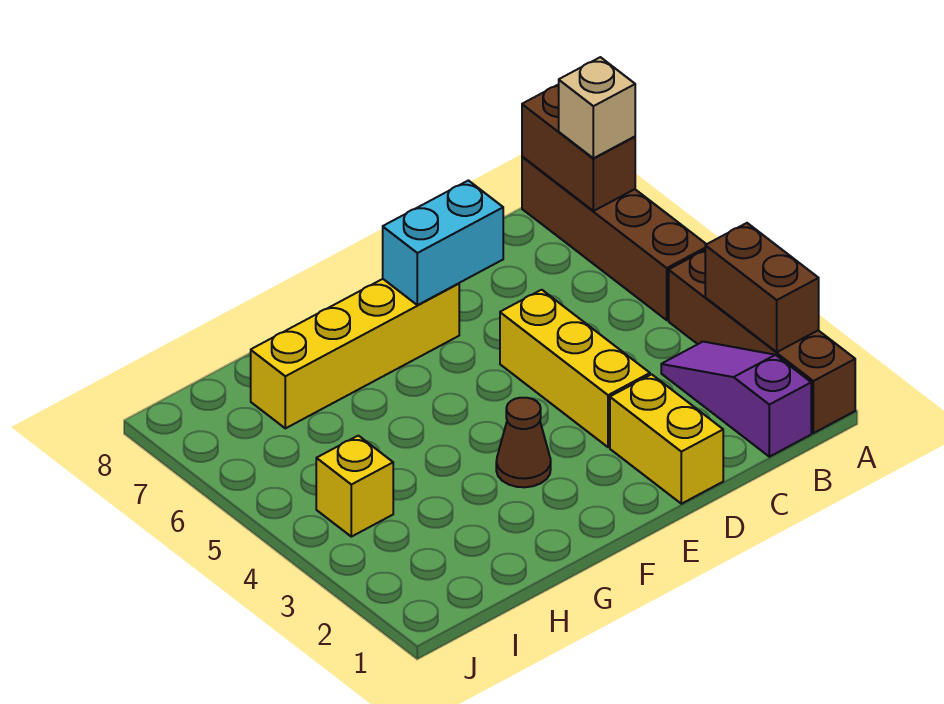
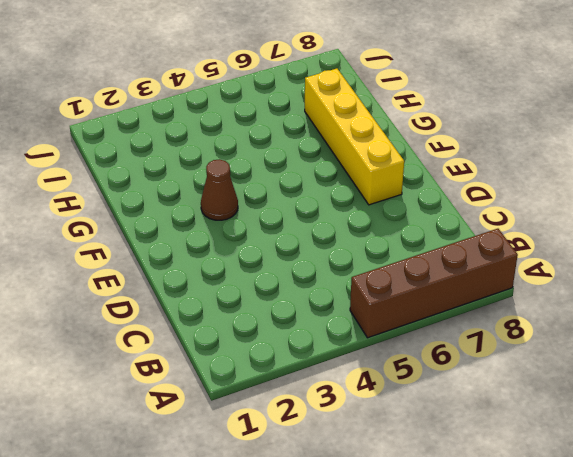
none -> brown 1x4 brick [669,250,855,433]
none -> purple 1x3 slope [661,342,811,457]
none -> yellow 1x2 brick [610,374,723,504]

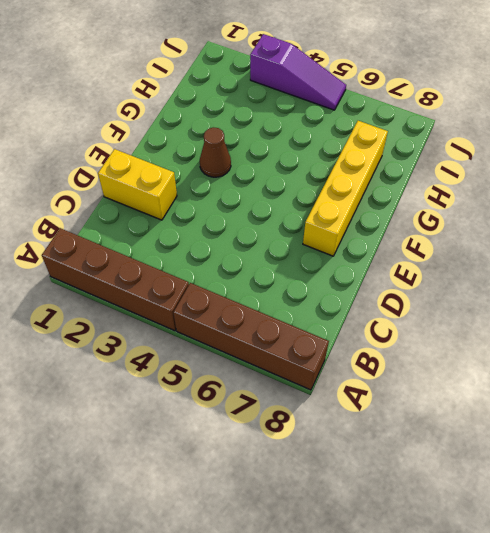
purple 1x3 slope [250,34,346,110] -> purple 1x3 slope moved to [661,342,811,457]
none -> yellow 1x3 brick [500,290,650,447]
none -> yellow 1x1 brick [316,436,393,537]
none -> brown 1x2 brick [705,223,819,352]

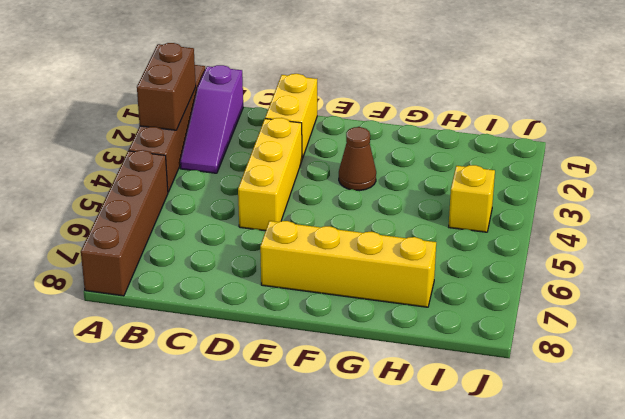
none -> brown 1x2 brick [522,84,635,211]
none -> cyan 1x2 brick [383,180,503,305]
none -> tan 1x1 brick [559,57,635,158]

